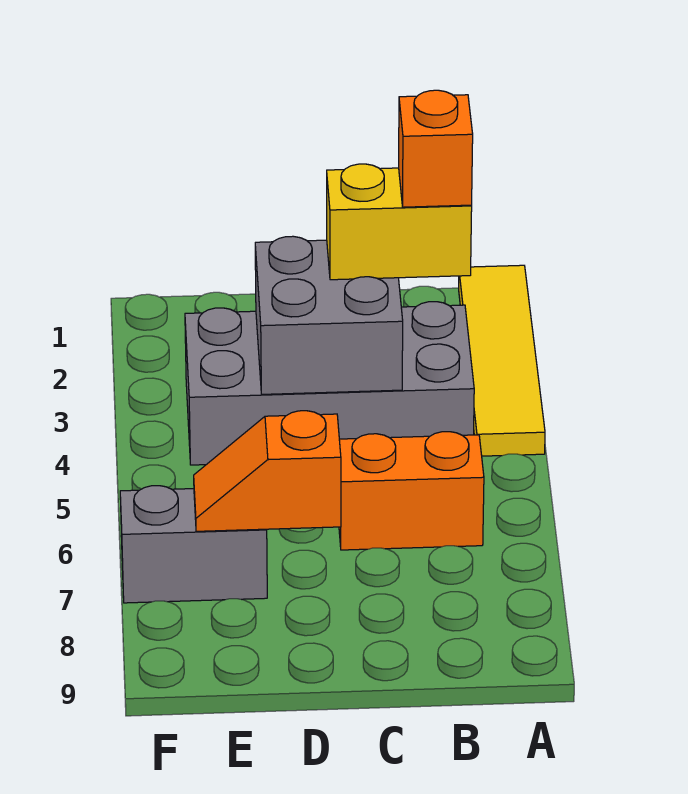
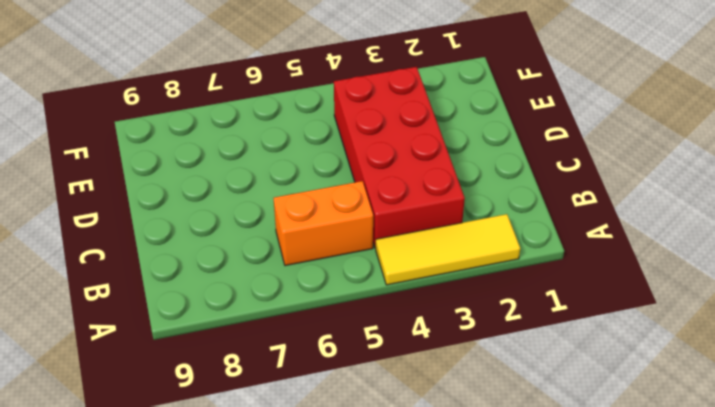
yellow 1x3 tile [376,214,520,285] -> yellow 1x4 tile [459,265,545,456]
red 2x4 brick [334,67,465,248] -> grey 2x4 brick [185,302,474,465]
orange 1x2 brick [274,181,373,266] -> orange 1x2 brick turned to [339,432,484,550]
none -> grey 1x2 brick [120,486,267,603]
none -> grey 2x2 brick [255,236,403,394]

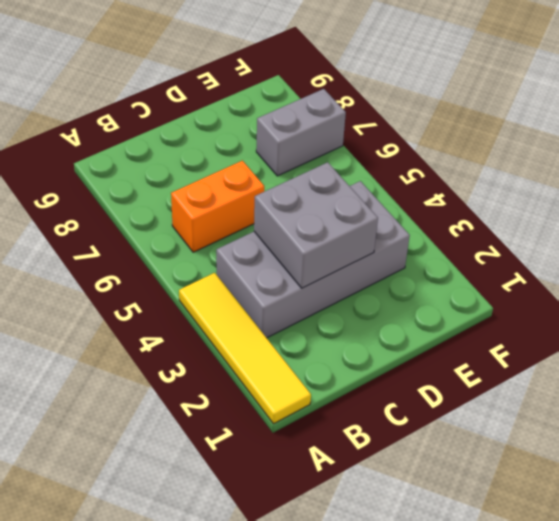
none -> orange 1x2 slope [194,411,341,531]
none -> yellow 1x2 brick [327,164,472,280]

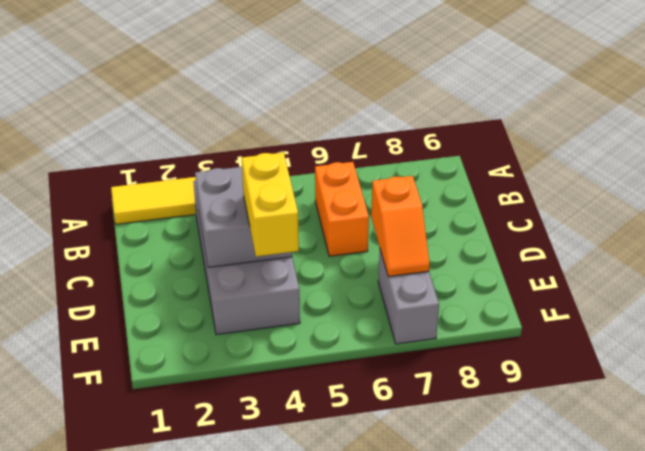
yellow 1x2 brick [242,152,299,257] -> yellow 1x2 brick moved to [327,164,472,280]
none -> orange 1x1 brick [399,90,473,207]

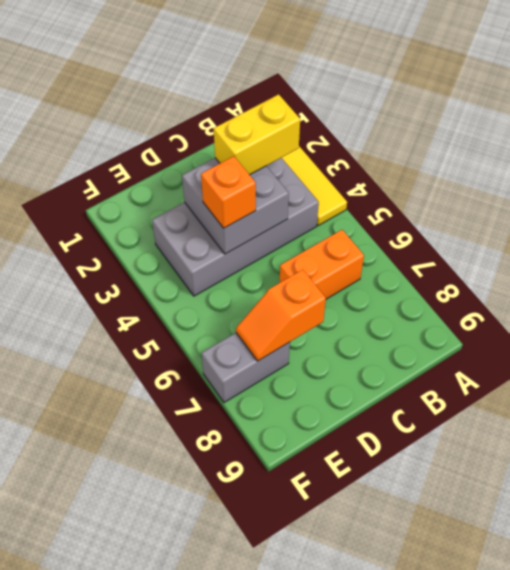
orange 1x1 brick [201,156,256,228] -> orange 1x1 brick moved to [399,90,473,207]

